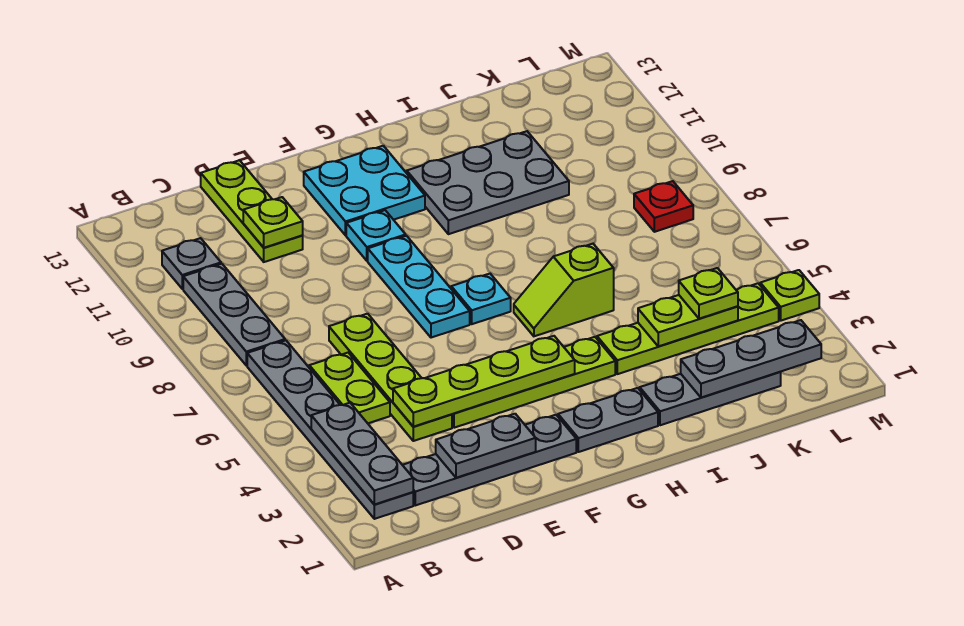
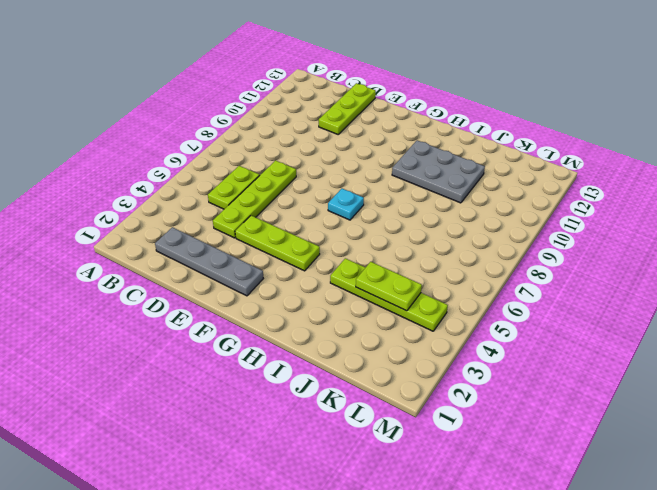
lime 1x3 plate [235,216,320,271] -> lime 1x4 plate [452,337,615,428]
none -> grey 1x6 plate [247,340,413,519]
none -> grey 1x3 plate [183,264,285,365]
none -> grey 1x1 plate [162,238,221,289]

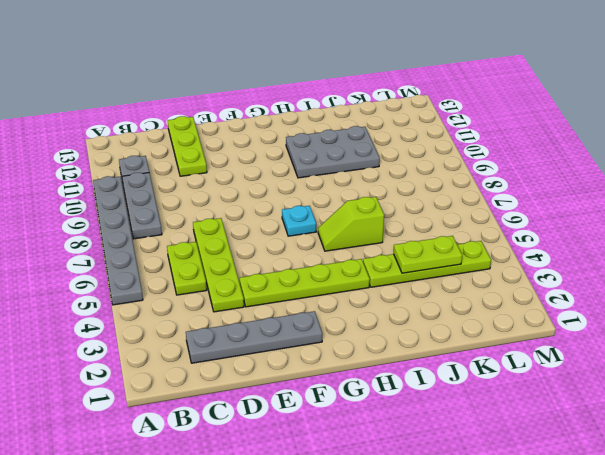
grey 1x6 plate [93,176,143,305] -> grey 1x6 plate moved to [247,340,413,519]
none -> cyan 1x3 plate [368,236,470,338]
none -> cyan 1x1 plate [346,210,406,261]
none -> cyan 2x2 plate [304,146,425,235]

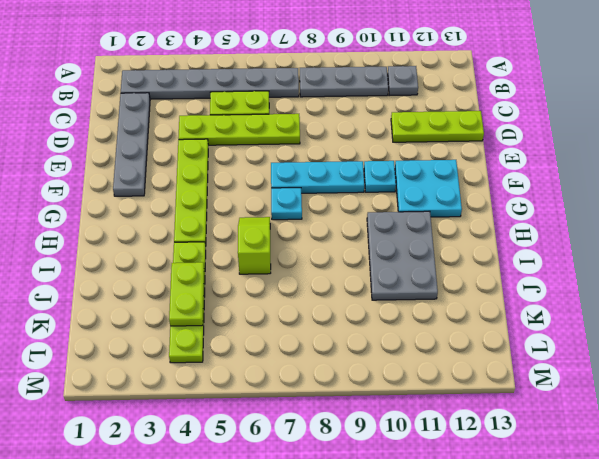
none -> grey 1x2 plate [558,388,658,452]
none -> grey 1x3 plate [640,372,781,425]
none -> red 1x1 plate [634,181,693,232]

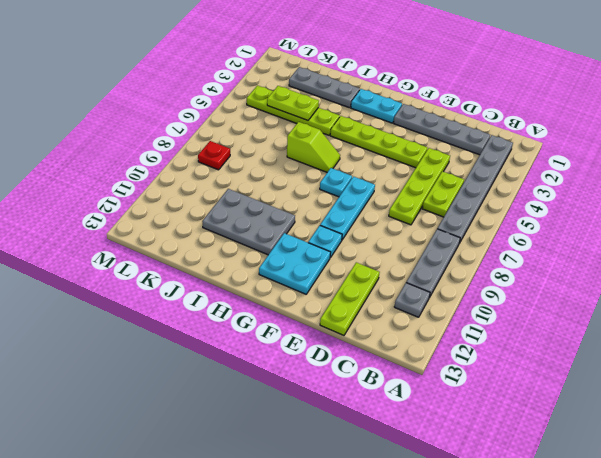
cyan 1x2 plate [351,89,402,123] -> grey 1x2 plate [558,388,658,452]
none -> lime 1x1 plate [760,270,819,321]
none -> grey 1x3 plate [311,403,413,505]
none -> grey 1x2 plate [436,414,536,478]

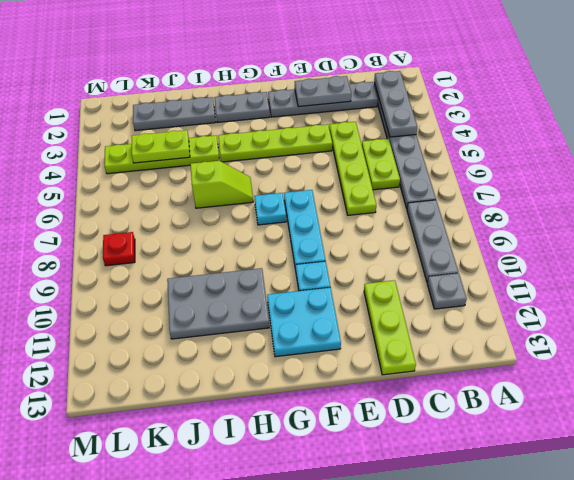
none -> lime 1x1 plate [760,270,819,321]
none -> lime 1x4 plate [393,336,575,427]
none -> lime 1x1 plate [243,197,303,248]

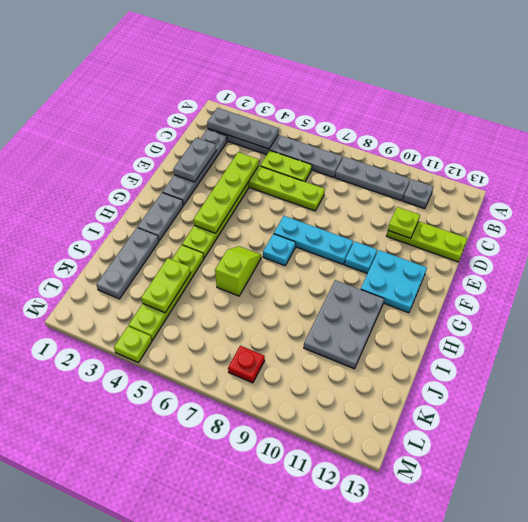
none -> grey 1x3 plate [681,320,821,397]
none -> lime 1x1 plate [679,268,738,319]

